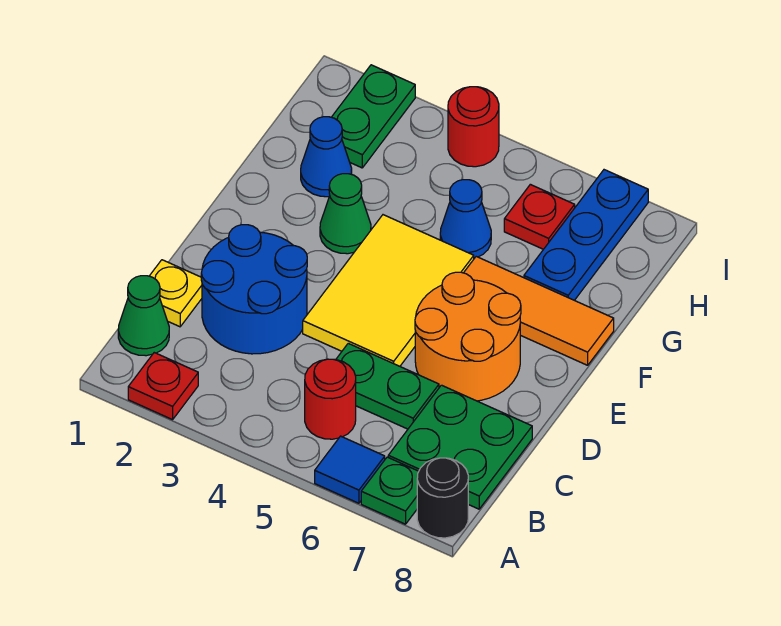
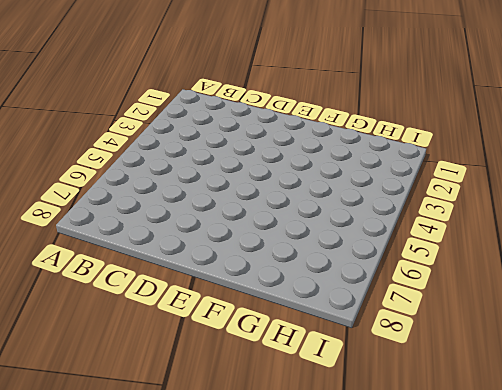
none -> red 1x1 plate [128,353,198,420]
none -> blue 1x1 tile [315,436,385,503]
none -> green 1x1 plate [361,457,419,524]

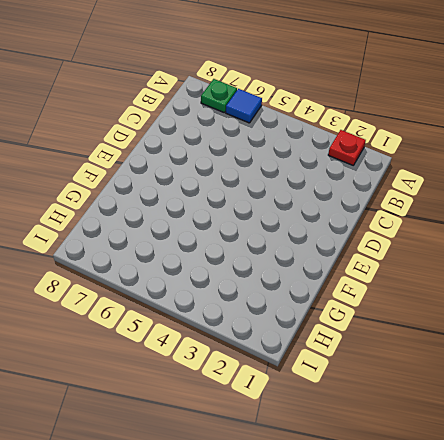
none -> black 1x1 round brick [417,458,468,538]
none -> green 1x1 cone [118,276,169,356]
none -> red 1x1 round brick [305,359,356,439]

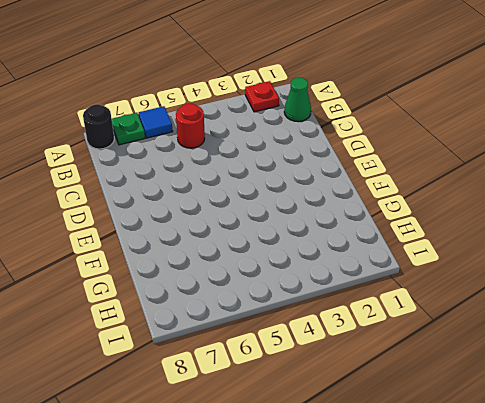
none -> green 2x2 plate [388,385,532,509]
none -> yellow 1x1 plate [150,260,202,327]
none -> blue 2x2 round brick [201,225,307,354]

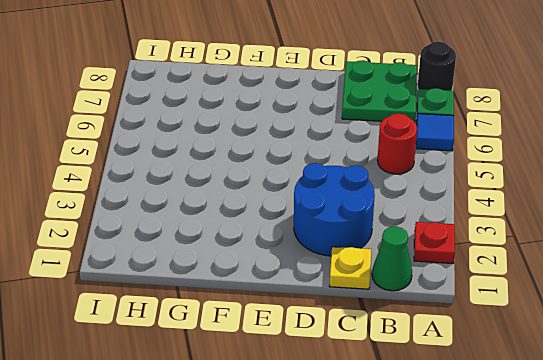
none -> green 1x2 plate [336,343,439,429]
none -> yellow 2x3 tile [303,215,474,366]
none -> orange 2x2 round brick [415,272,521,401]

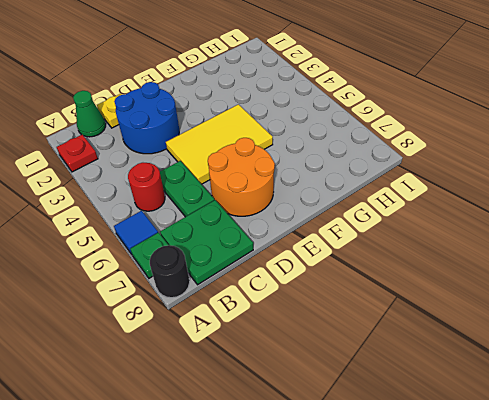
none -> green 1x1 cone [320,174,371,254]
none -> orange 1x3 tile [464,257,614,365]
none -> blue 1x1 cone [301,117,352,197]

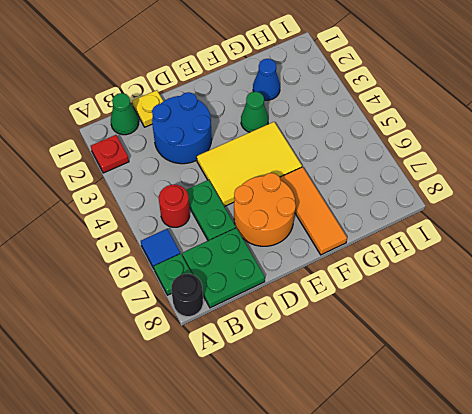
none -> blue 1x1 cone [440,180,491,258]
none -> blue 1x3 plate [524,170,648,300]
none -> green 1x2 plate [332,65,415,168]

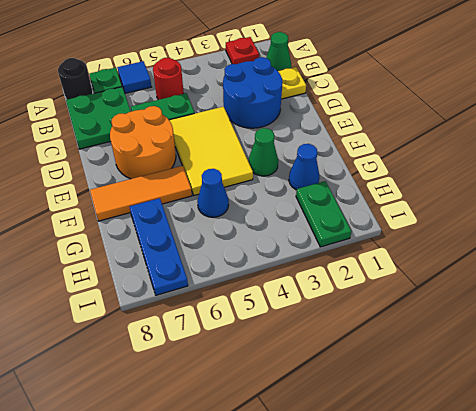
none -> red 1x1 plate [504,184,575,249]
none -> red 1x1 round brick [448,87,499,167]

